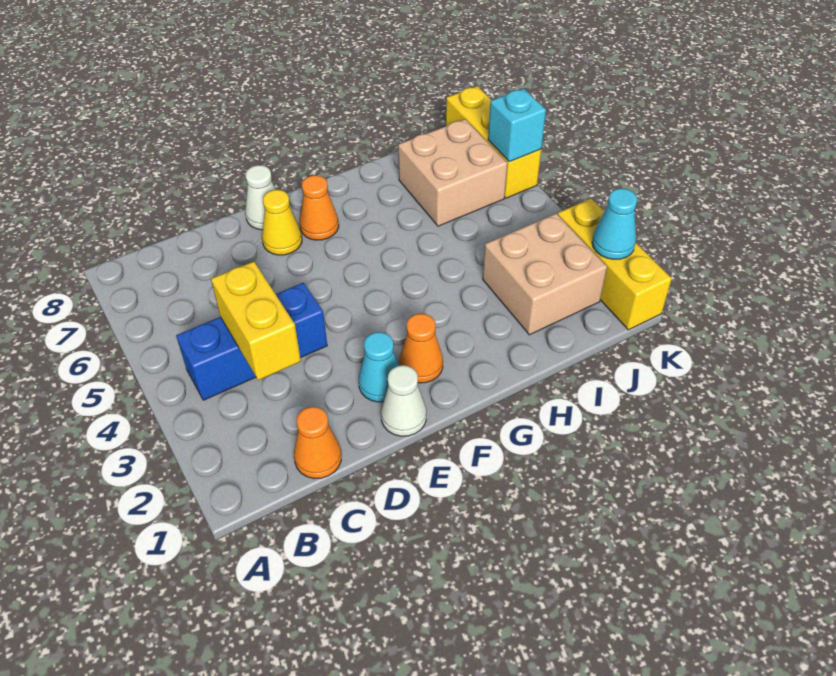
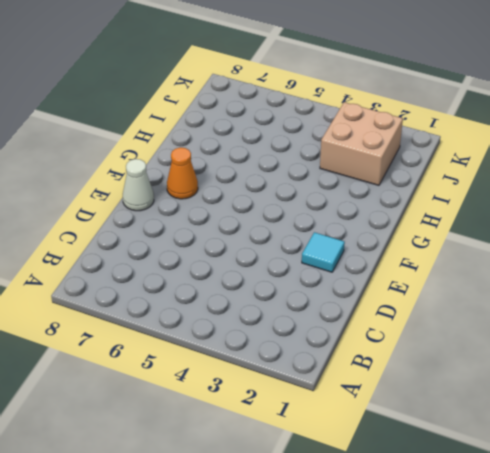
cyan 1x1 tile [302,232,345,272] -> cyan 1x1 cone [359,332,399,402]
none -> blue 1x3 brick [176,283,327,400]
none -> orange 1x1 cone [294,407,341,479]
none -> white 1x1 cone [381,365,426,436]

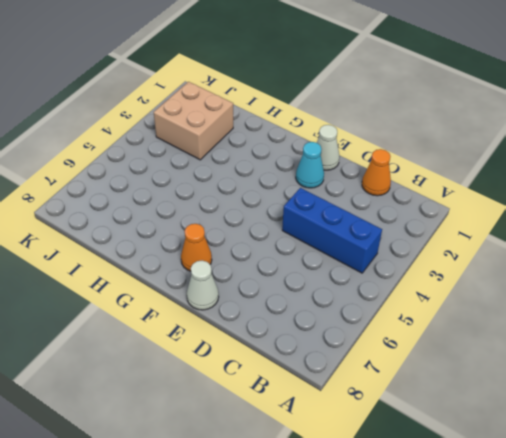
none -> yellow 1x1 cone [262,190,302,255]
none -> orange 1x1 cone [399,314,443,383]
none -> tan 2x2 brick [398,119,507,226]

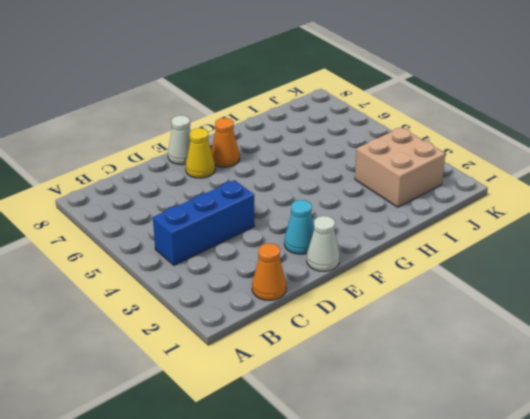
none -> orange 1x1 cone [399,314,443,383]
none -> tan 2x2 brick [398,119,507,226]
none -> yellow 1x3 brick [558,199,672,330]

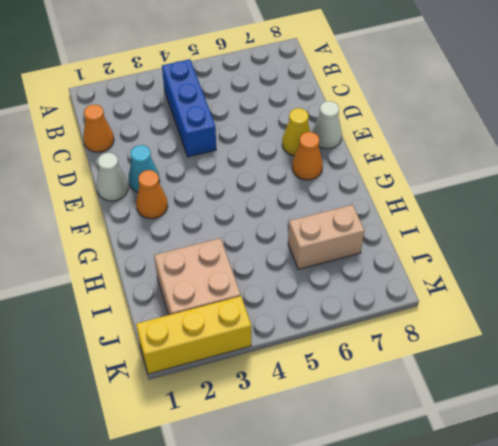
tan 1x2 brick [288,205,364,269] -> tan 2x2 brick [398,119,507,226]
none -> yellow 1x3 brick [446,86,541,198]
none -> yellow 1x2 brick [211,261,301,380]
none -> cyan 1x1 cone [592,188,637,259]

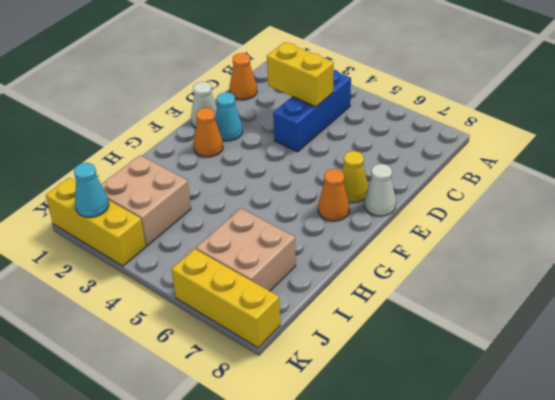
none -> cyan 1x1 brick [488,89,546,162]

